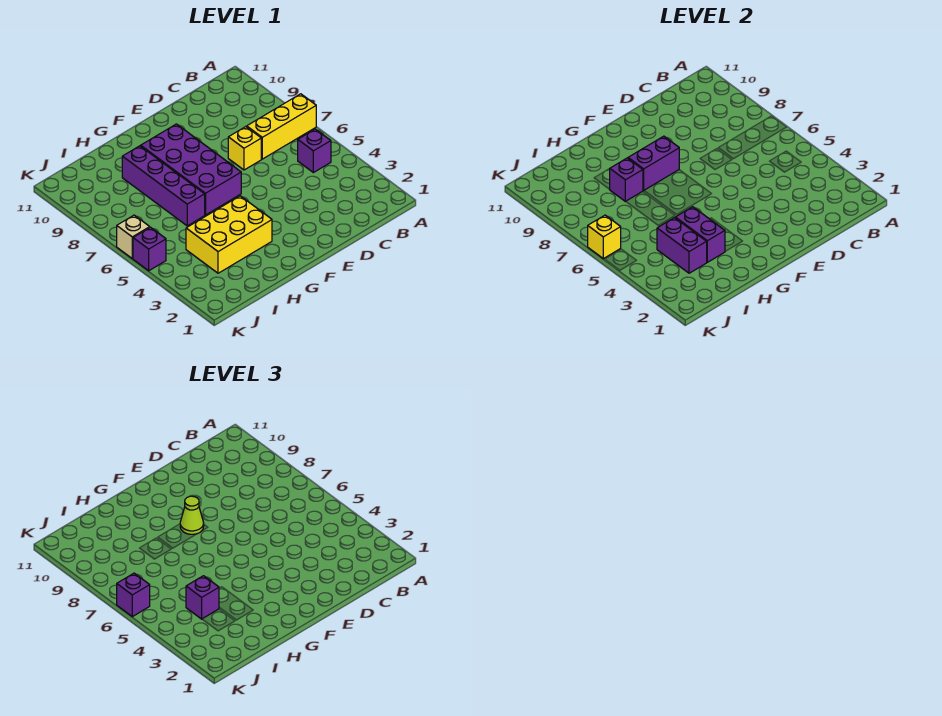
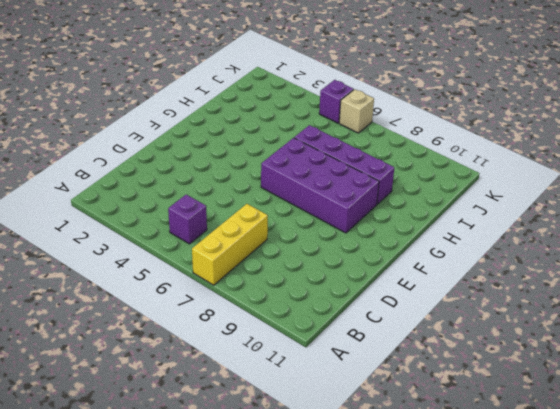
none -> yellow 1x1 brick [228,127,261,170]
none -> yellow 2x3 brick [186,196,272,273]
none -> purple 1x2 brick [628,136,679,190]

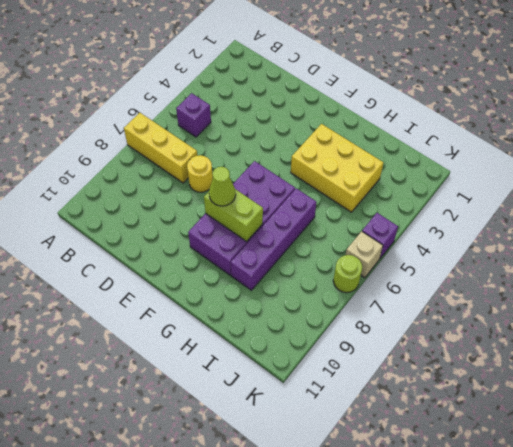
yellow 1x1 round brick [187,155,213,192] -> yellow 1x1 brick [228,127,261,170]
lime 1x2 brick [204,189,263,242] -> purple 1x2 brick [628,136,679,190]
lime 1x1 round brick [333,255,362,293] -> none
none -> purple 1x2 brick [675,207,725,262]
none -> purple 1x1 brick [610,158,643,202]
none -> purple 1x2 brick [657,218,707,273]

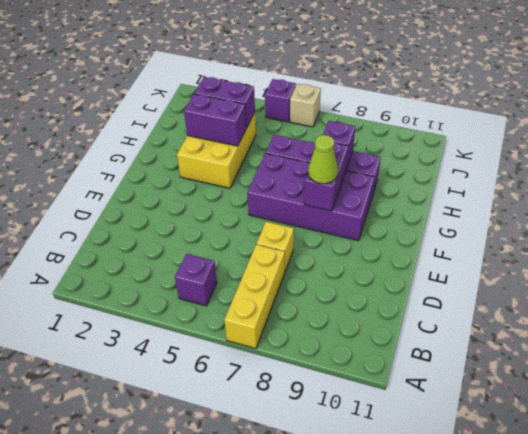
none -> yellow 1x1 brick [588,215,621,259]
none -> purple 1x1 brick [186,576,219,619]
none -> purple 1x1 brick [117,573,150,617]

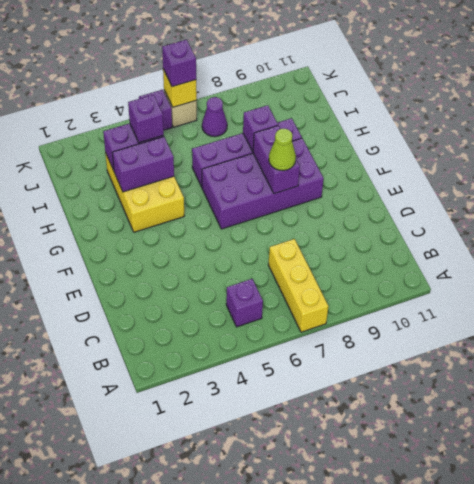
purple 1x1 cone [202,97,227,137] -> none
none -> yellow 1x1 brick [228,127,261,170]

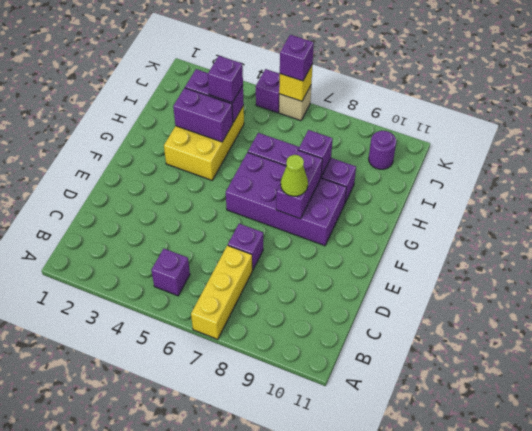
purple 1x1 brick [228,224,263,270] -> yellow 1x1 brick [228,127,261,170]
purple 1x1 round brick [369,131,396,169] -> none

